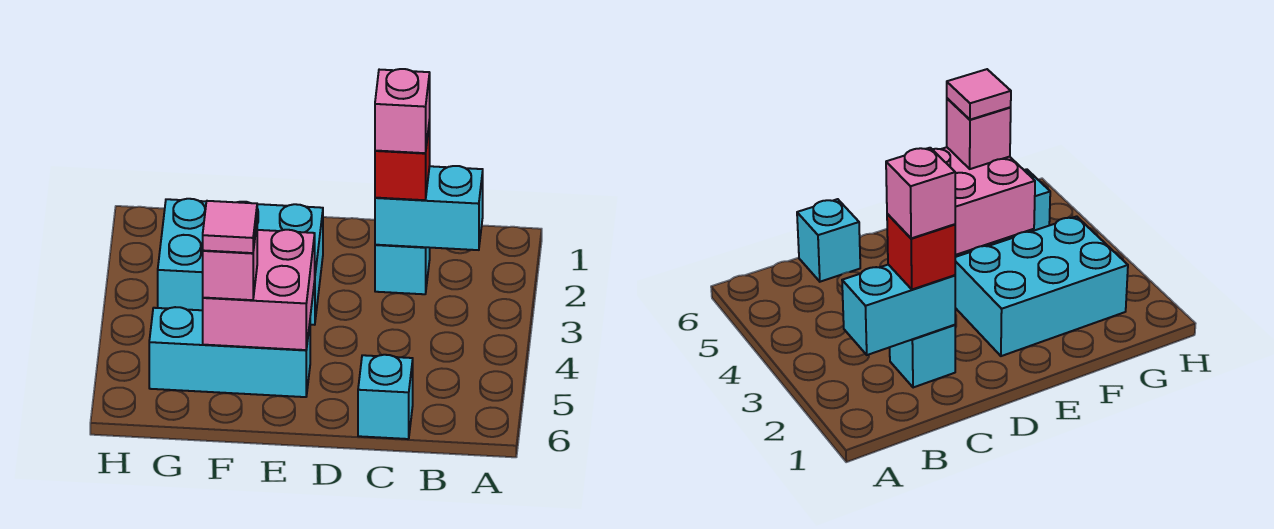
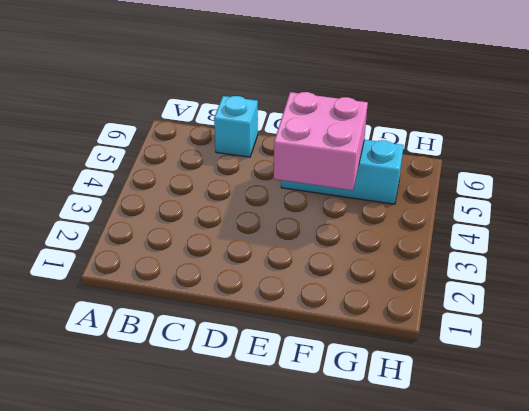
none -> cyan 1x1 brick [375,245,430,294]
none -> cyan 2x3 brick [158,199,323,325]

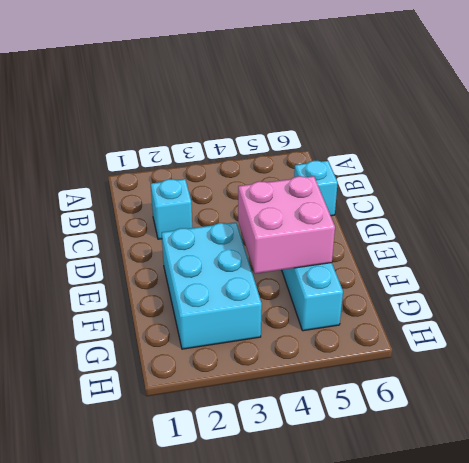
none -> cyan 1x2 brick [375,166,483,250]
none -> red 1x1 brick [375,120,430,200]

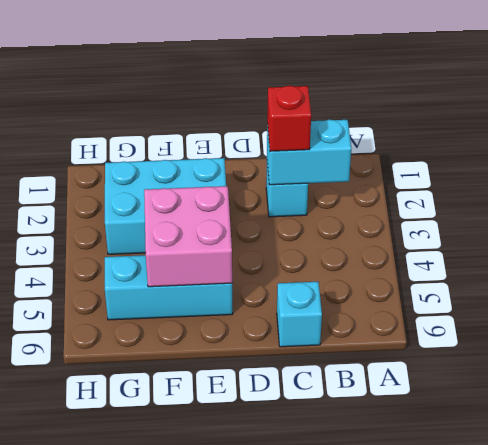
none -> pink 1x1 brick [203,225,257,300]
none -> pink 1x1 brick [375,69,430,153]

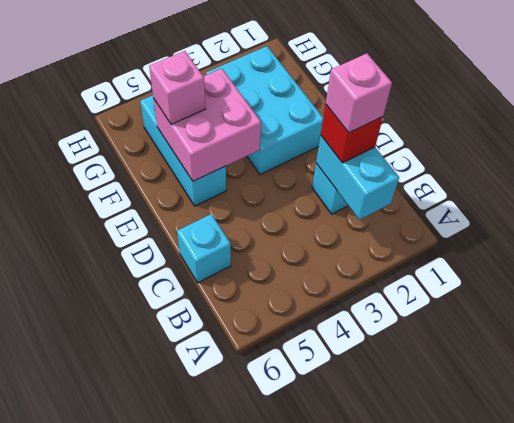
none -> pink 1x1 tile [203,201,257,253]

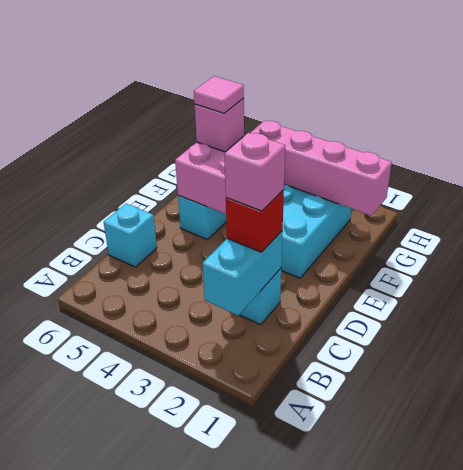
pink 1x4 brick [250,121,392,216] -> none

